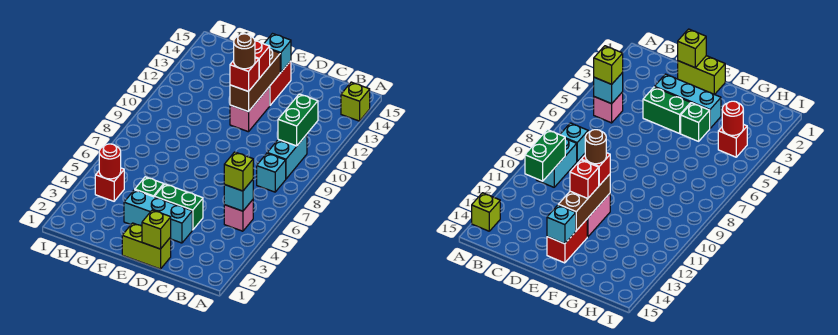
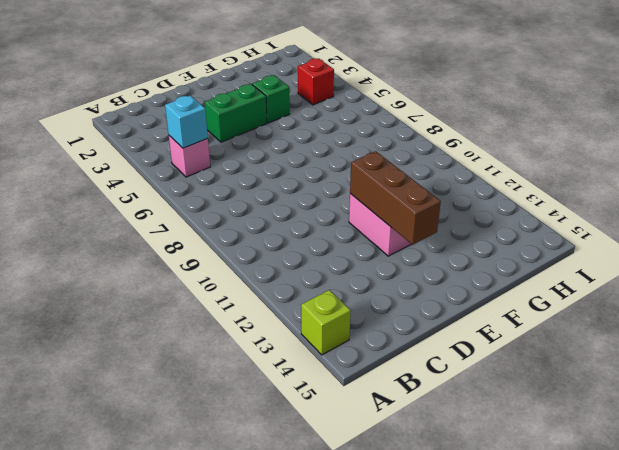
none -> cyan 1x1 brick [257,153,286,192]
none -> cyan 1x2 brick [268,134,307,179]
none -> lime 1x2 brick [122,223,171,269]

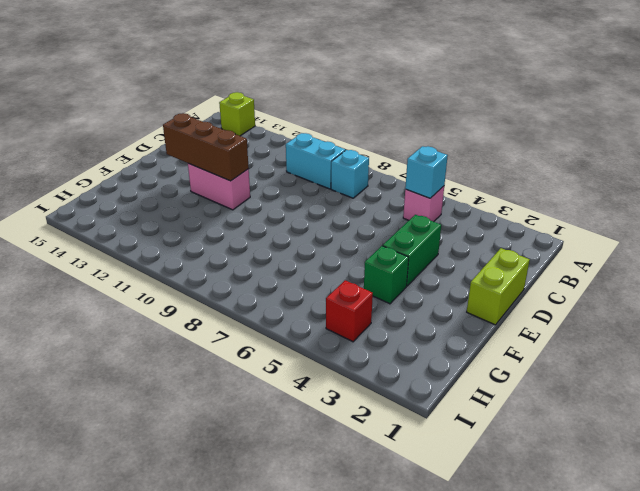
none -> cyan 1x3 brick [124,190,192,243]
none -> red 1x2 brick [269,61,291,105]
none -> green 1x2 brick [278,94,318,146]

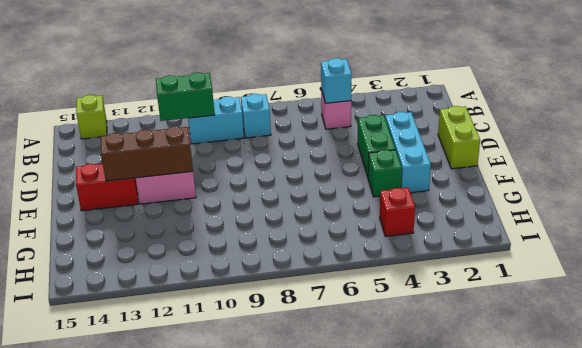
none -> lime 1x1 brick [142,210,171,249]
none -> cyan 1x1 brick [264,34,291,72]
none -> red 1x1 round brick [99,144,121,179]

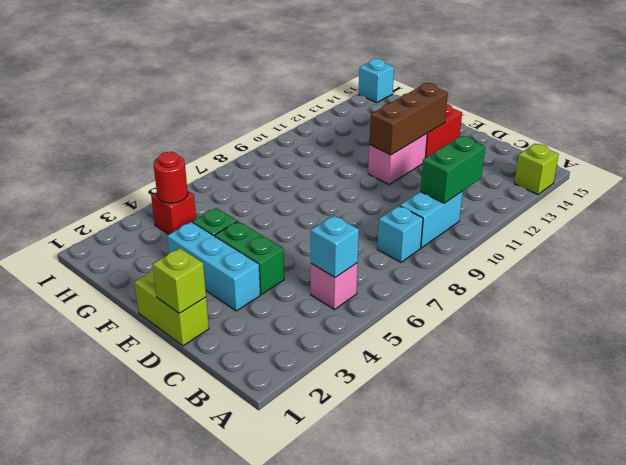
cyan 1x1 brick [358,59,394,103] -> cyan 1x1 brick moved to [264,34,291,72]
none -> lime 1x1 brick [224,152,253,191]
none -> red 1x1 brick [230,58,259,91]
none -> red 1x1 brick [255,41,270,78]

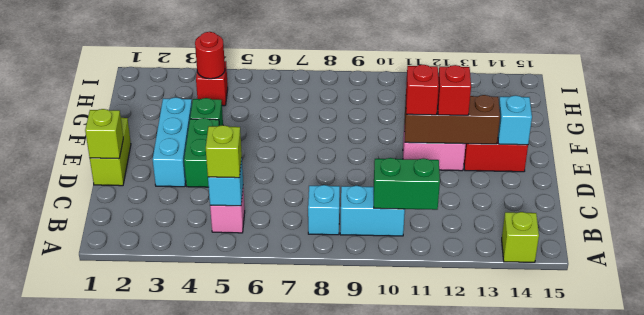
none -> brown 1x1 round brick [234,34,255,69]

